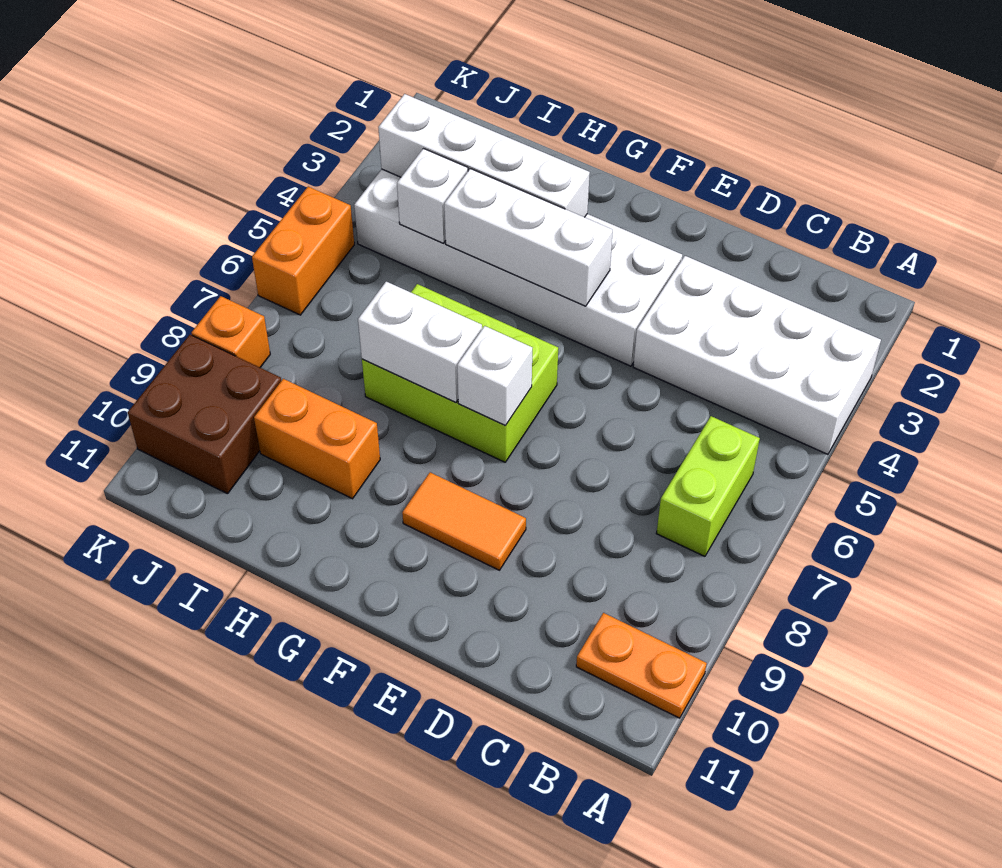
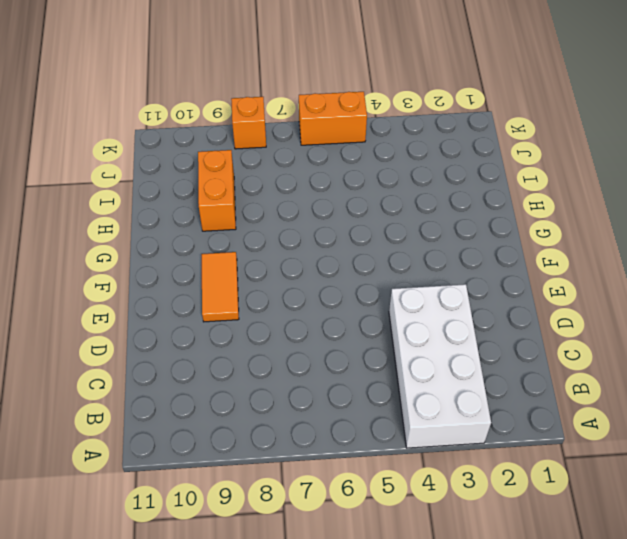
none -> orange 1x2 plate [576,613,707,718]
none -> lime 1x2 brick [656,416,760,556]
none -> white 2x6 brick [354,169,682,366]

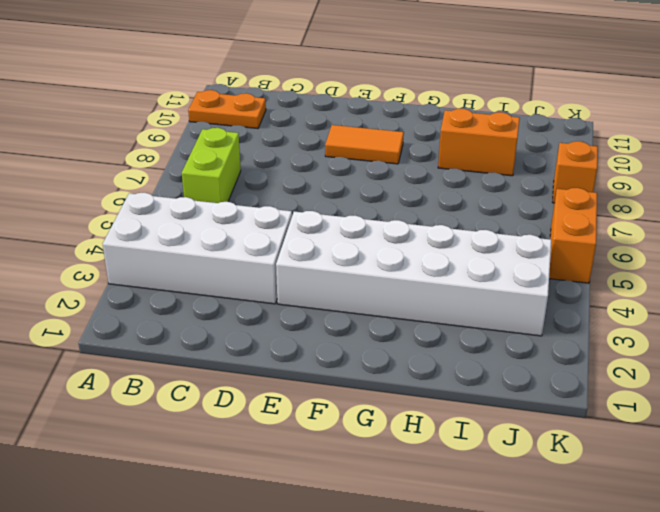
none -> lime 2x3 brick [362,284,558,462]
none -> brown 2x2 brick [128,335,281,494]
none -> white 1x3 brick [444,169,613,306]

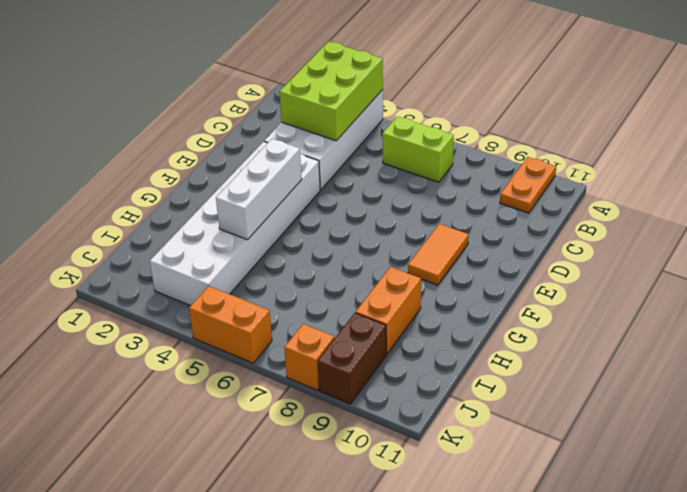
lime 2x3 brick [279,41,383,141] -> lime 2x3 brick moved to [362,284,558,462]
brown 1x2 brick [317,313,386,404] -> brown 2x2 brick [128,335,281,494]
none -> white 1x1 brick [457,326,532,426]
none -> white 1x4 brick [378,94,590,217]
none -> white 1x2 brick [358,282,482,403]

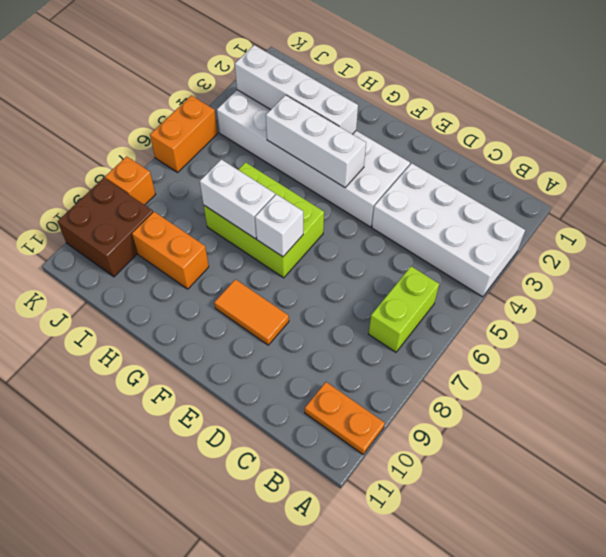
none -> white 1x1 brick [397,149,468,243]

